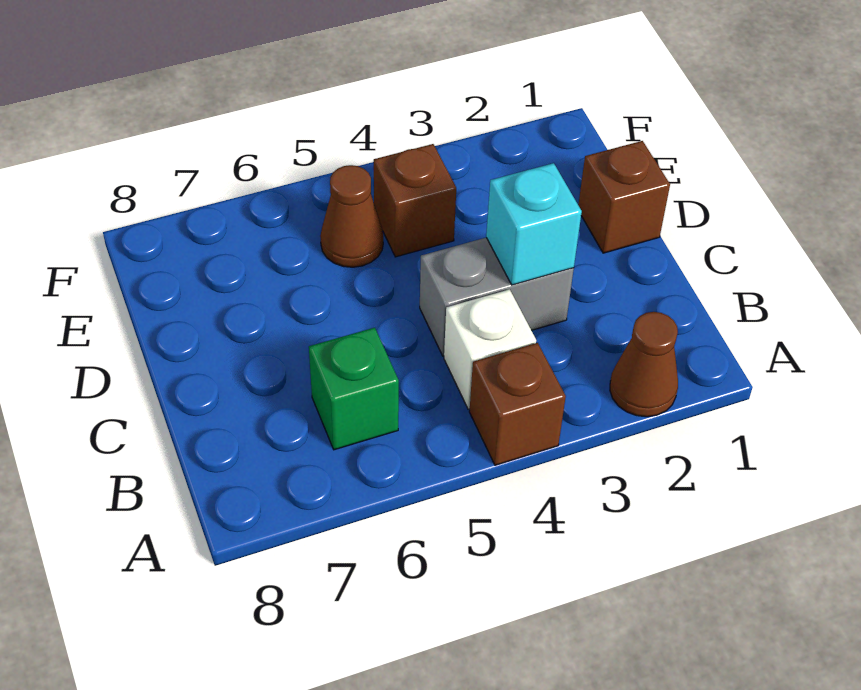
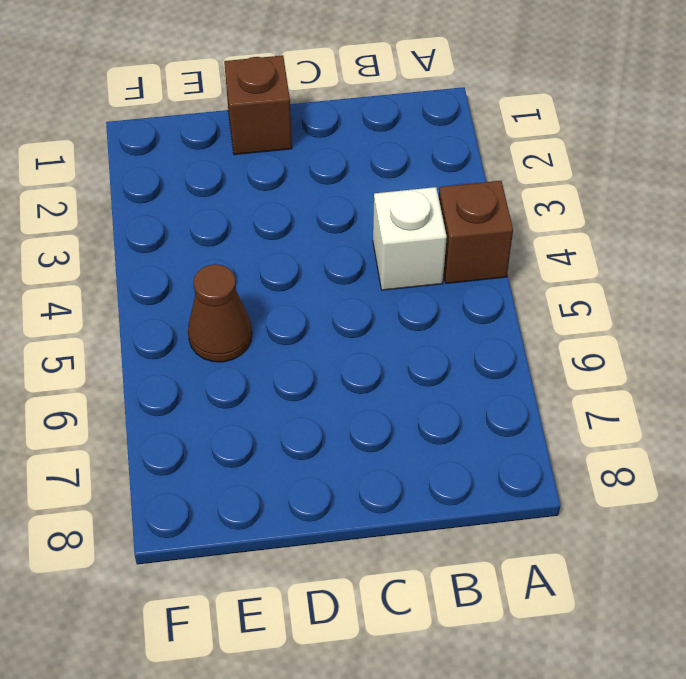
none -> brown 1x1 cone [610,312,678,417]
none -> green 1x1 brick [309,328,399,450]

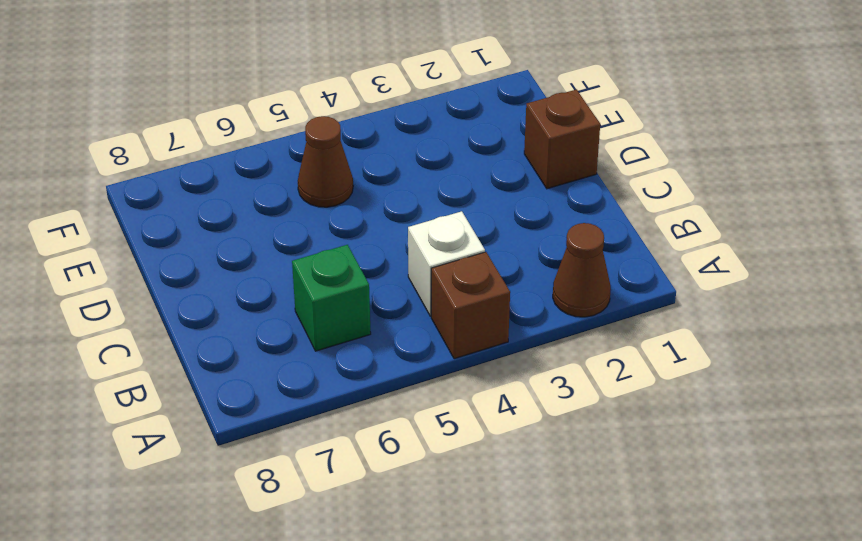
none -> grey 1x2 brick [420,238,574,356]
none -> brown 1x1 brick [374,144,456,257]

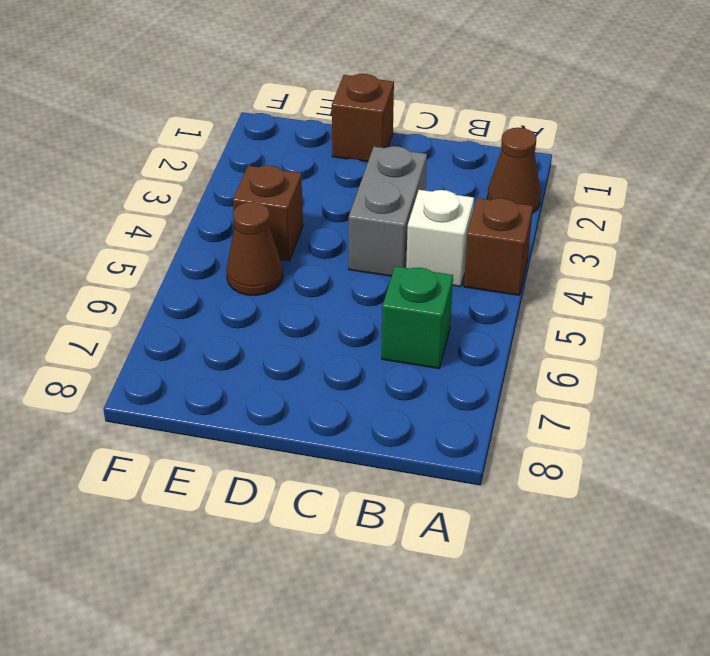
none -> cyan 1x1 brick [486,163,582,285]

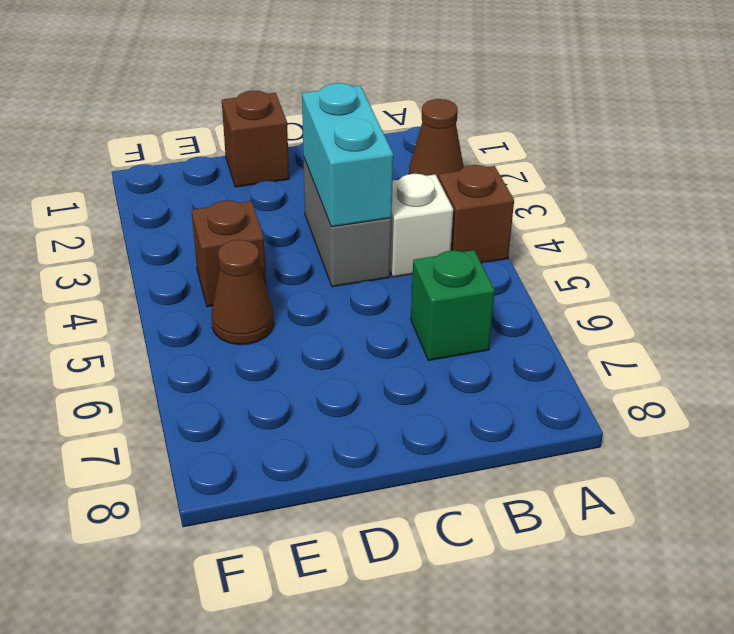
cyan 1x2 brick [302,83,393,227] -> cyan 1x1 brick [486,163,582,285]

